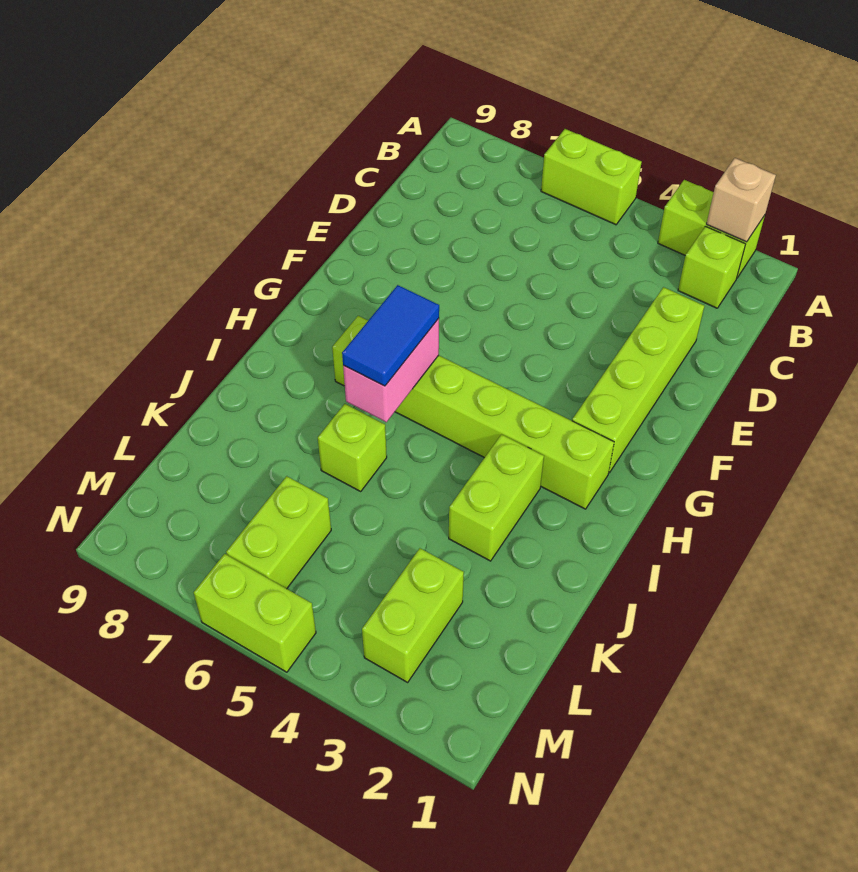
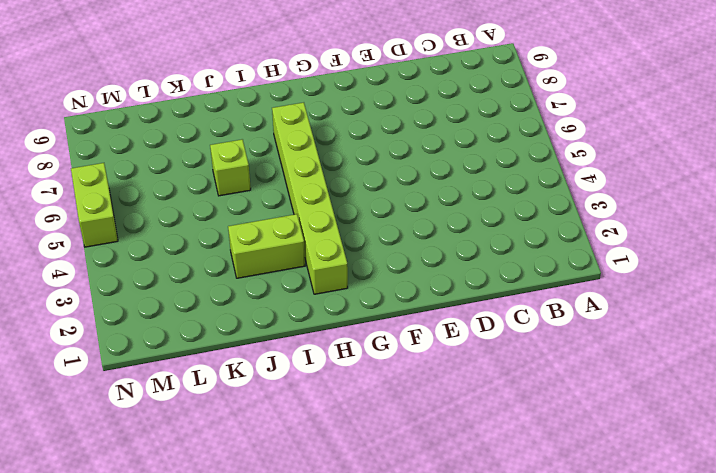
none -> lime 1x2 brick [658,180,765,278]
none -> lime 1x2 brick [541,129,642,225]
none -> lime 1x1 brick [678,226,745,308]

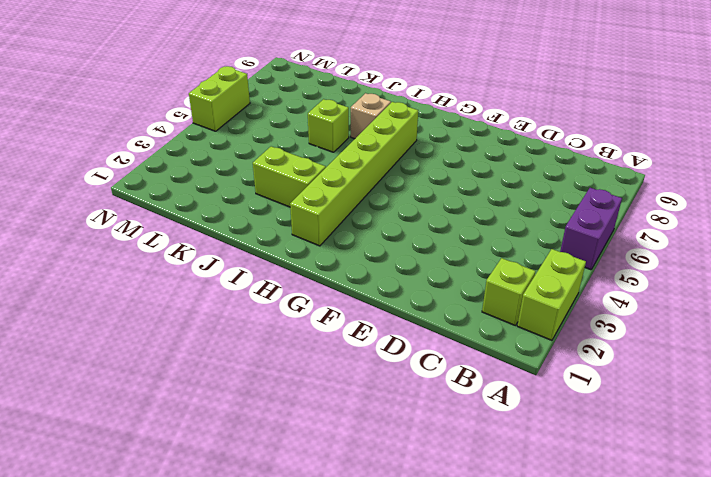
purple 1x2 brick [560,188,622,270] -> lime 1x2 brick [541,129,642,225]
tan 1x1 brick [351,93,391,139] -> tan 1x1 brick moved to [707,158,776,242]
none -> lime 1x4 brick [572,287,704,473]
none -> lime 1x2 brick [362,548,464,682]
none -> lime 1x2 brick [226,476,331,589]

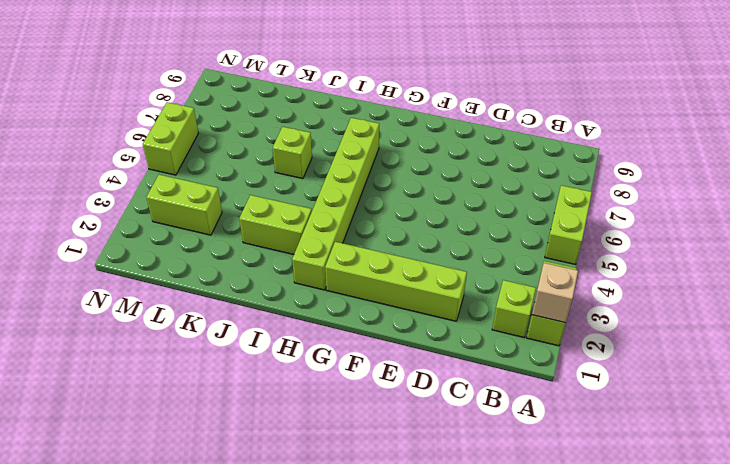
none -> lime 1x2 brick [226,476,331,589]
none -> pink 1x2 brick [343,318,439,422]
none -> blue 1x2 tile [342,285,439,386]

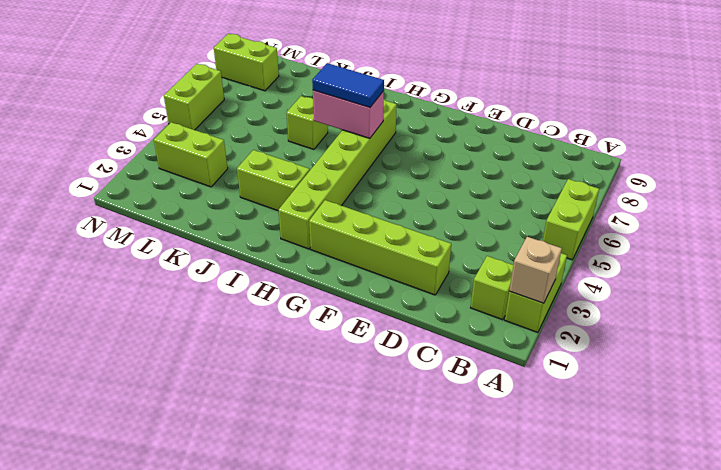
lime 1x2 brick [214,34,279,91] -> lime 1x2 brick moved to [226,476,331,589]

